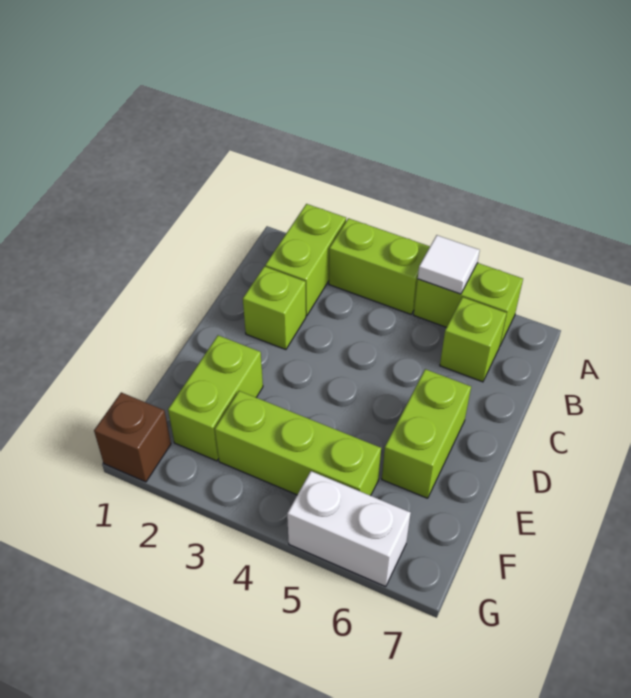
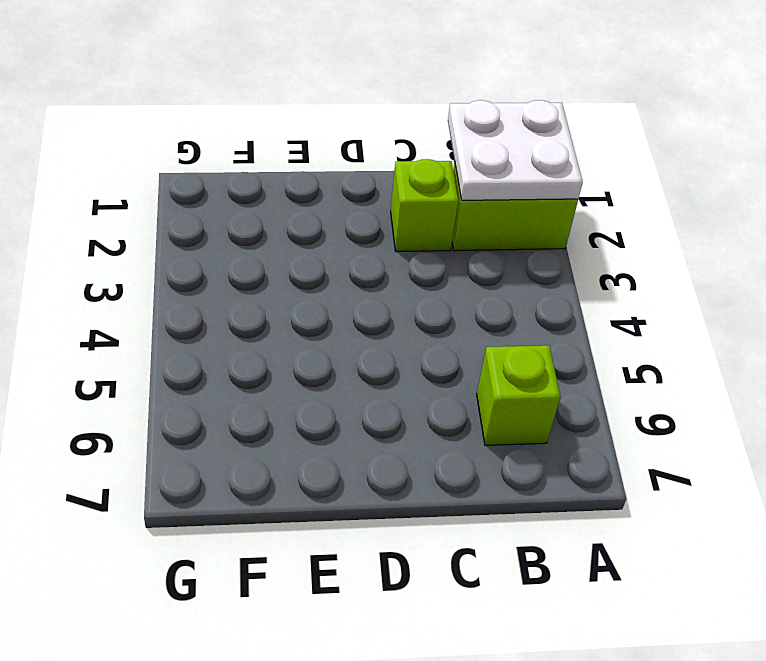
white 2x2 plate [448,100,583,200] -> none
none -> lime 1x2 brick [329,218,430,314]
none -> lime 1x2 brick [414,263,523,345]

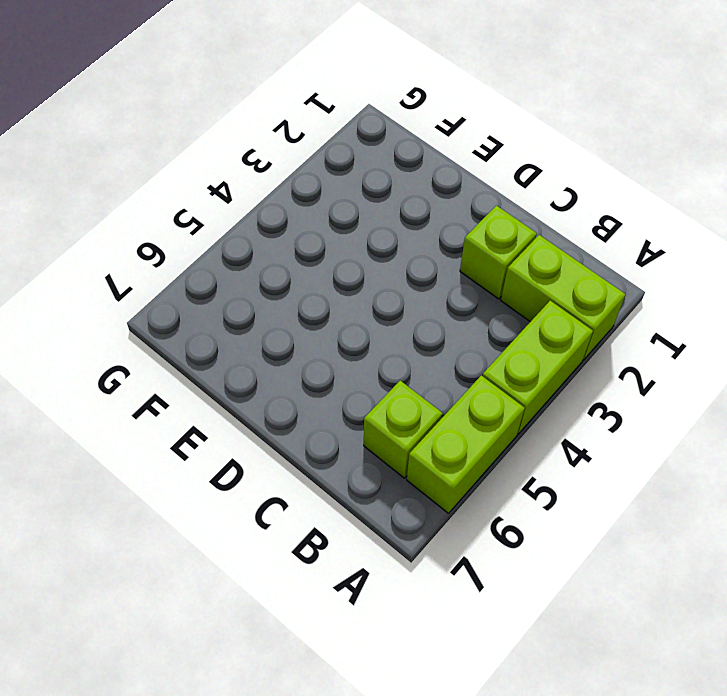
none -> lime 1x2 brick [382,369,471,498]
none -> lime 1x2 brick [168,335,263,461]

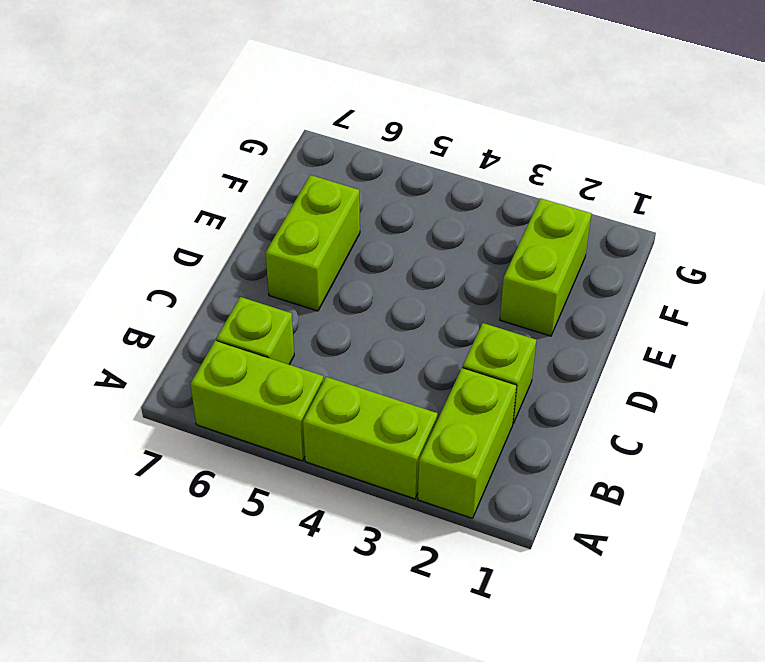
none -> lime 1x3 brick [215,391,381,496]
none -> brown 1x1 brick [94,392,171,482]

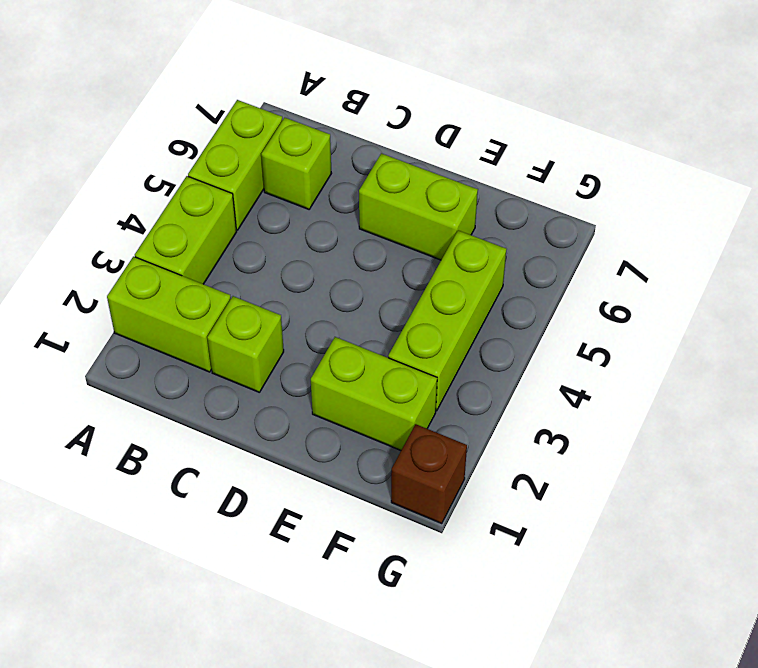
none -> white 1x2 brick [287,471,411,587]
none -> white 1x1 tile [418,235,480,294]

